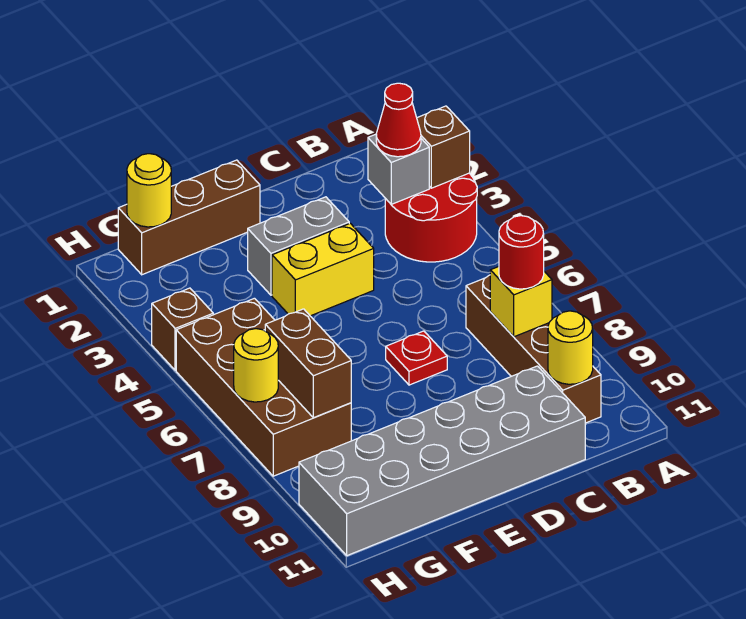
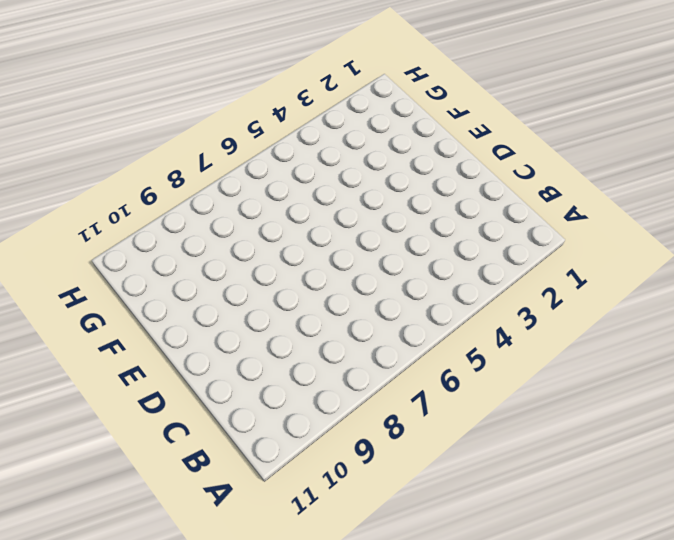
none -> red 2x2 round brick [385,173,477,262]
none -> brown 1x4 brick [466,275,601,423]
none -> grey 2x6 brick [299,366,585,556]

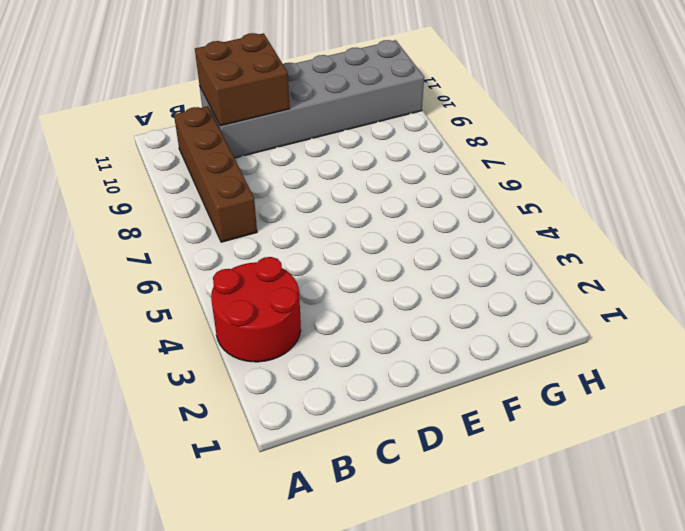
brown 2x2 brick [195,33,290,126] -> none
none -> grey 1x2 brick [248,197,349,295]
none -> yellow 1x2 brick [272,223,374,316]
none -> red 1x1 plate [386,331,447,385]

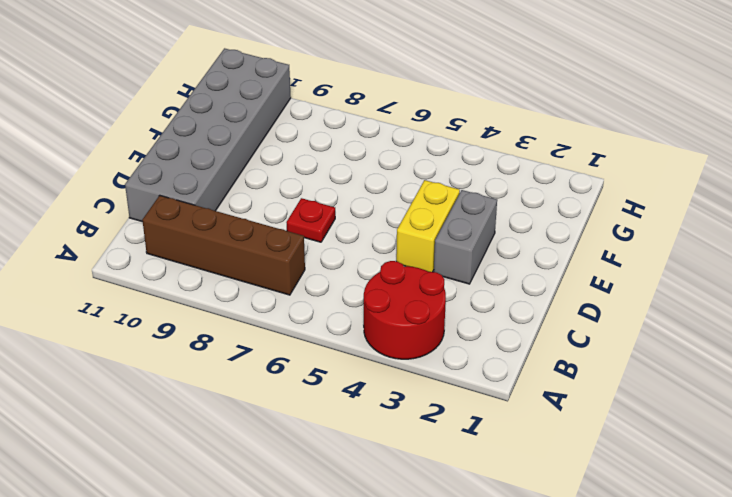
none -> brown 1x3 brick [118,160,260,275]
none -> brown 2x4 brick [176,298,351,476]
none -> brown 1x1 brick [152,288,213,370]

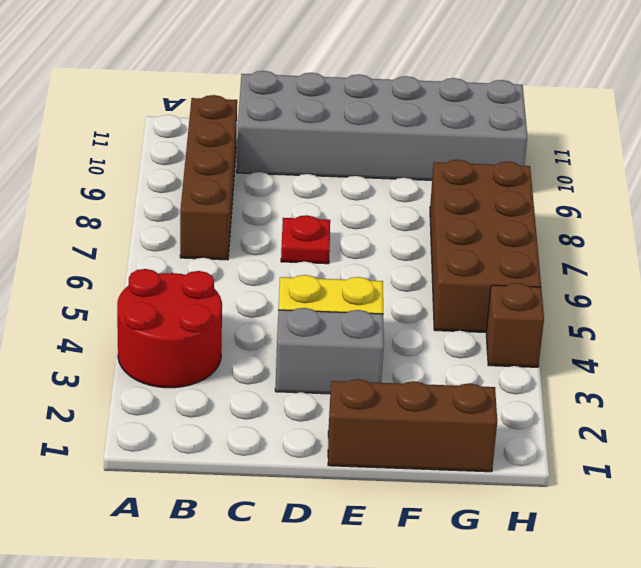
none -> brown 1x1 brick [417,106,470,188]
none -> grey 1x1 brick [368,134,429,204]
none -> yellow 1x1 brick [490,267,552,337]

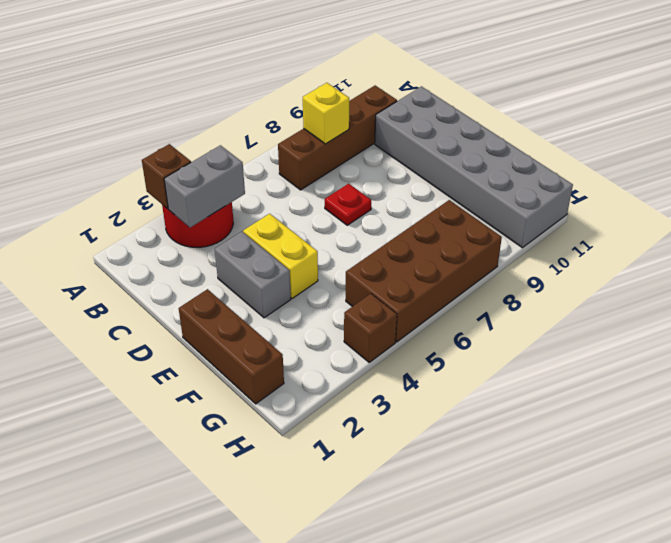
grey 1x2 brick [164,145,245,228] -> grey 1x1 brick [368,134,429,204]
none -> yellow 1x1 round brick [548,311,593,384]
none -> yellow 1x1 round brick [127,154,171,227]
none -> brown 1x2 brick [265,309,351,418]

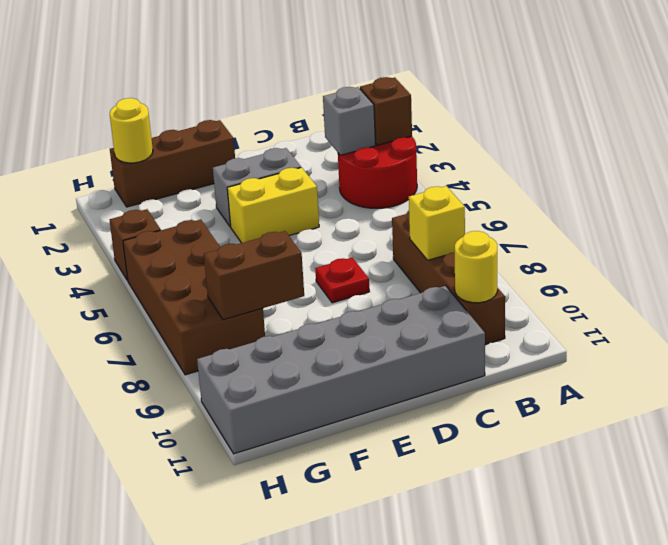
brown 1x2 brick [204,231,304,320] -> brown 1x2 brick turned to [265,309,351,418]
none -> yellow 1x1 round brick [234,329,278,402]
none -> red 1x1 cone [376,83,421,157]
none -> red 1x1 round brick [499,216,544,289]

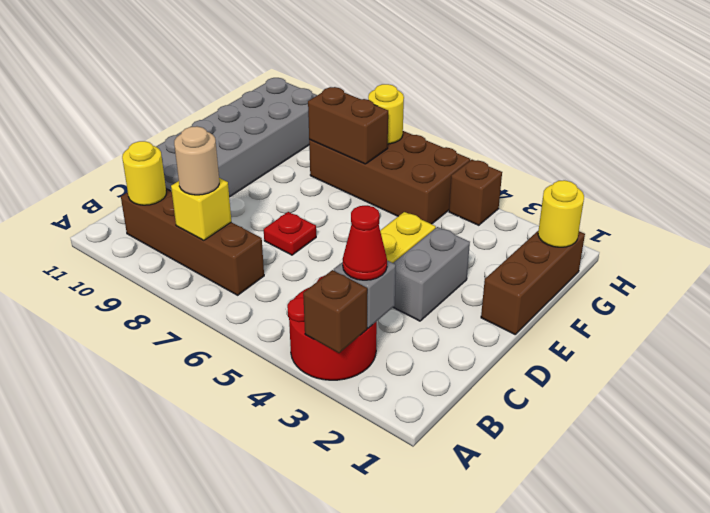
tan 1x1 round brick [174,126,219,195] -> red 1x1 round brick [499,216,544,289]

